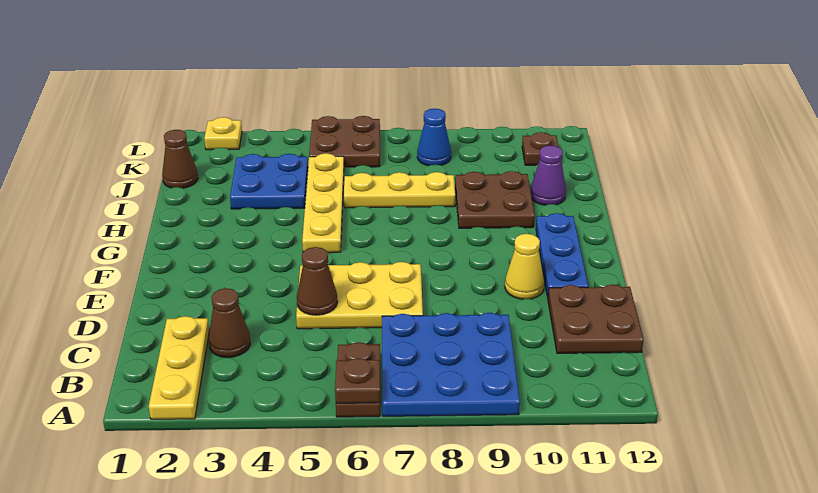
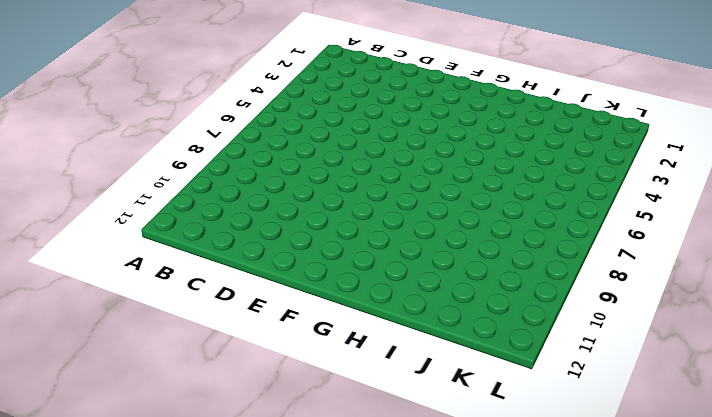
none -> yellow 1x3 plate [149,316,209,419]
none -> brown 1x2 plate [336,342,380,417]
none -> blue 3x3 plate [382,313,520,416]

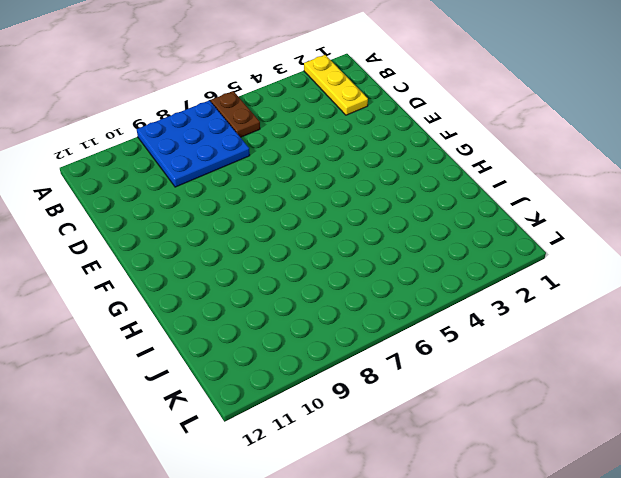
none -> brown 1x1 cone [208,288,250,358]
none -> brown 2x2 plate [548,285,644,353]
none -> yellow 2x3 plate [296,262,423,329]

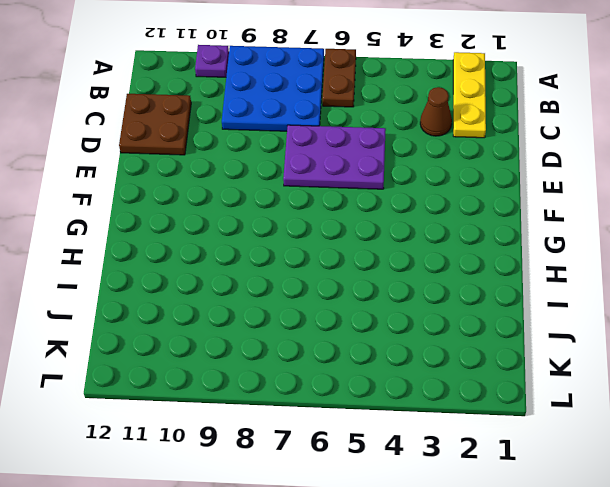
purple 1x1 plate [195,45,229,77] -> none
purple 2x3 plate [283,125,386,189] -> yellow 2x3 plate [296,262,423,329]
none -> yellow 1x1 cone [505,234,544,299]
none -> blue 1x3 plate [536,213,588,298]
none -> yellow 1x4 plate [302,153,344,253]

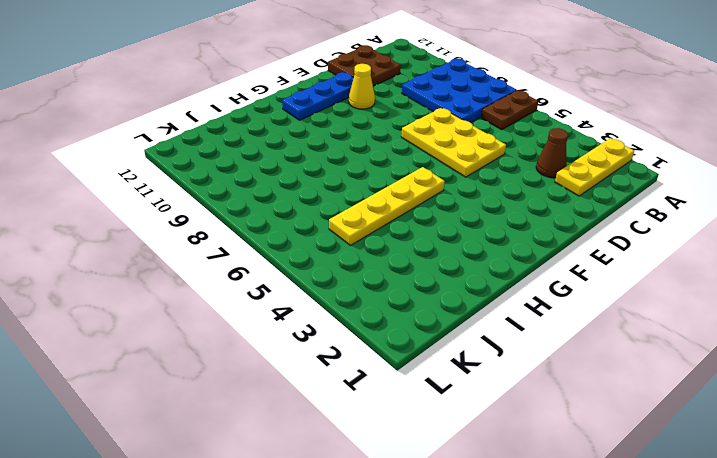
none -> brown 2x2 plate [455,171,535,228]
none -> blue 2x2 plate [230,154,308,209]
none -> yellow 1x3 plate [344,172,455,208]

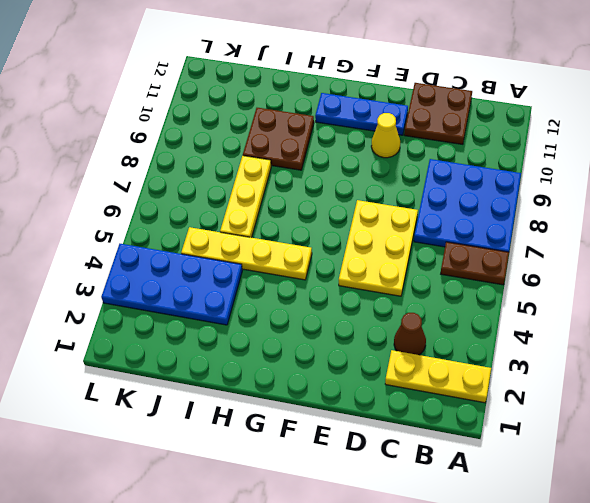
blue 2x4 plate [101,244,242,325] -> blue 2x2 plate [230,154,308,209]
none -> purple 1x1 cone [531,145,566,205]
none -> brown 1x1 cone [162,130,198,188]
none -> brown 2x2 plate [309,116,380,167]

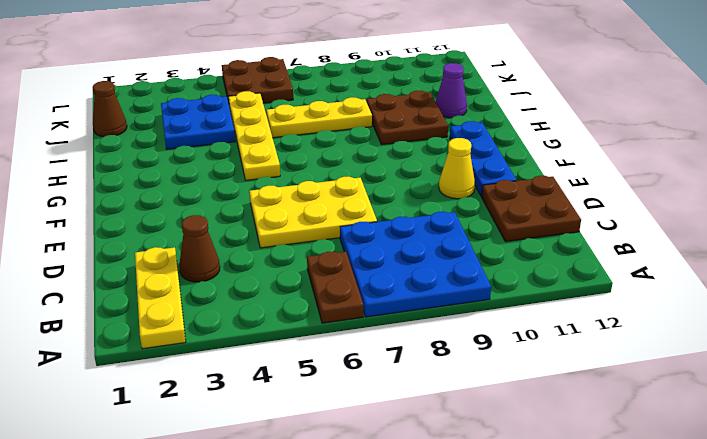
none -> blue 1x1 cone [417,109,451,166]
none -> brown 1x1 plate [522,132,559,165]
none -> yellow 1x1 plate [204,117,242,150]

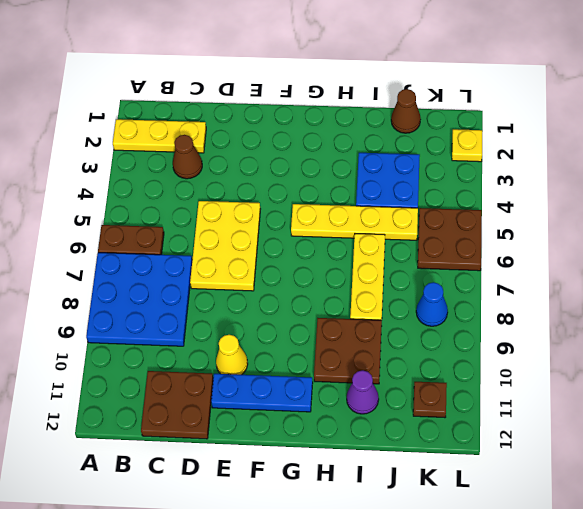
none -> brown 1x1 plate [335,358,380,403]
none -> brown 1x1 cone [297,247,338,315]

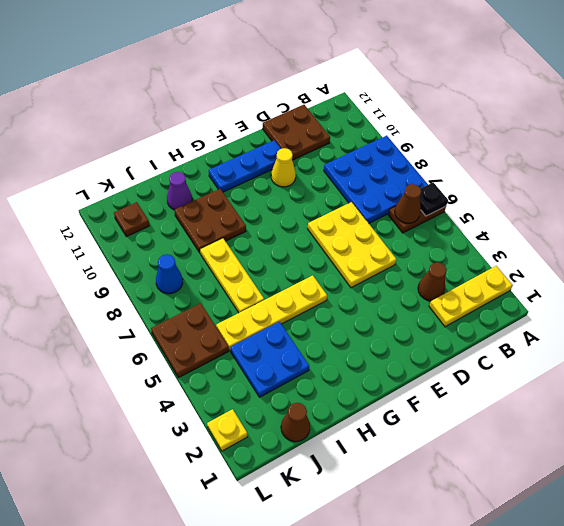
black 1x1 plate [420,182,448,216] -> brown 1x1 plate [335,358,380,403]
brown 1x1 cone [395,184,421,223] -> brown 1x1 cone moved to [297,247,338,315]

